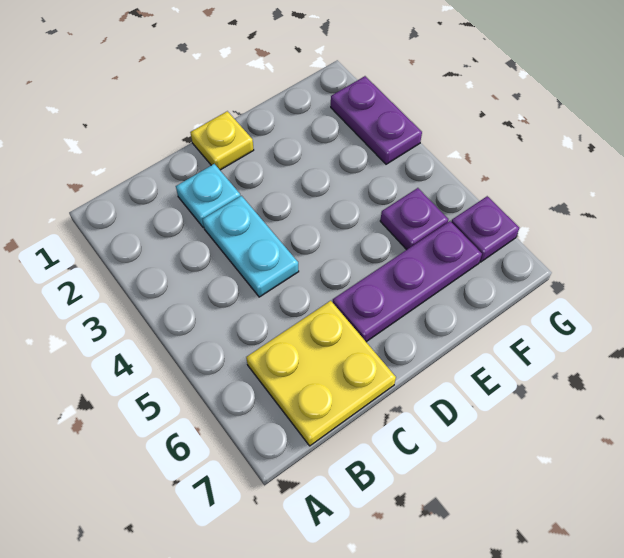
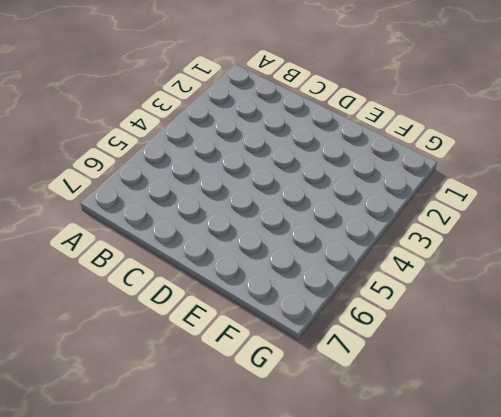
none -> yellow 2x2 plate [246,301,396,446]
none -> cyan 1x1 plate [176,164,240,228]

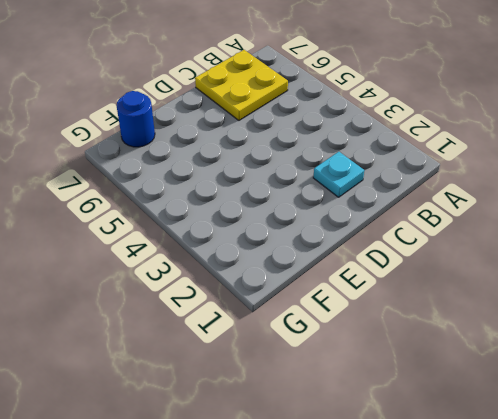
blue 1x1 round brick [116,91,155,147] -> none
none -> cyan 1x2 plate [202,196,299,297]
none -> yellow 1x1 plate [190,111,254,170]

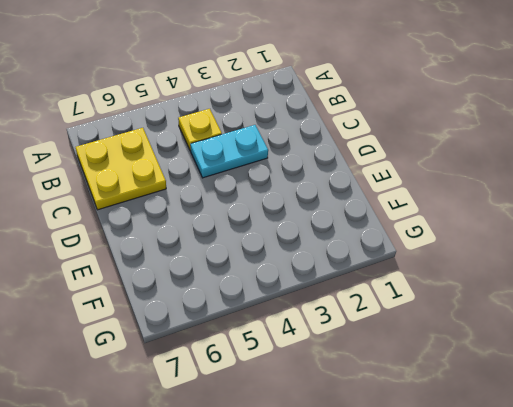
yellow 1x1 plate [178,109,222,151] -> yellow 1x1 plate moved to [190,111,254,170]
none -> cyan 1x1 plate [176,164,240,228]
none -> purple 1x3 plate [333,221,482,342]

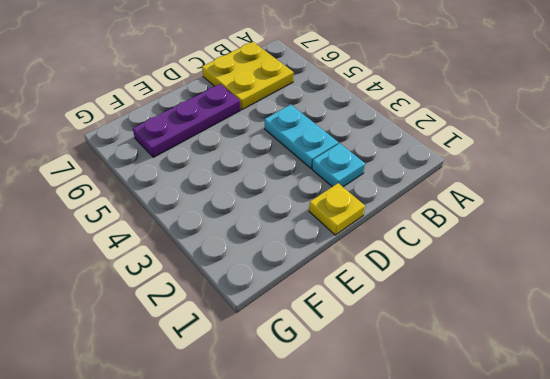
none -> purple 1x1 plate [380,188,448,250]
none -> purple 1x2 plate [331,76,422,164]

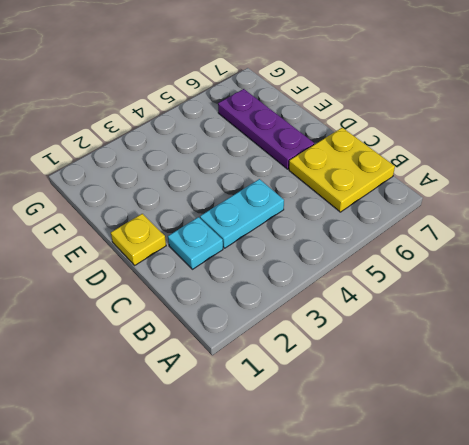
none -> purple 1x1 plate [380,188,448,250]
none -> purple 1x2 plate [331,76,422,164]

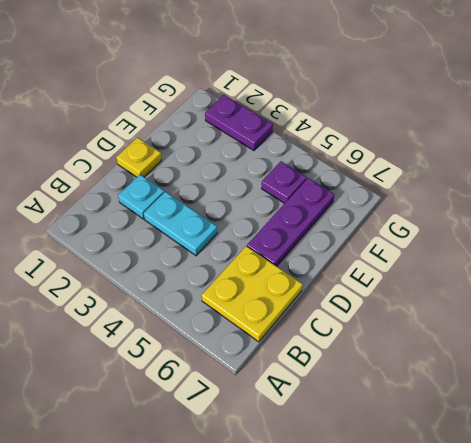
none -> purple 1x1 plate [451,196,519,262]

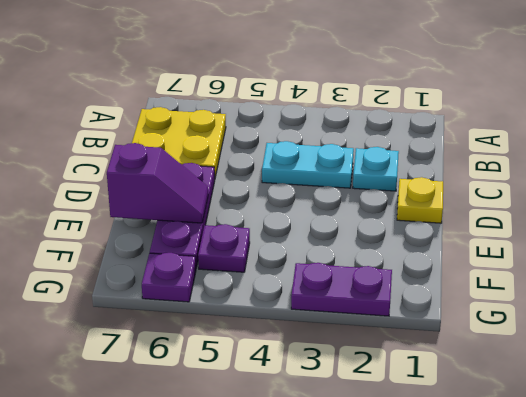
purple 1x2 slope [107,143,208,223] -> none

